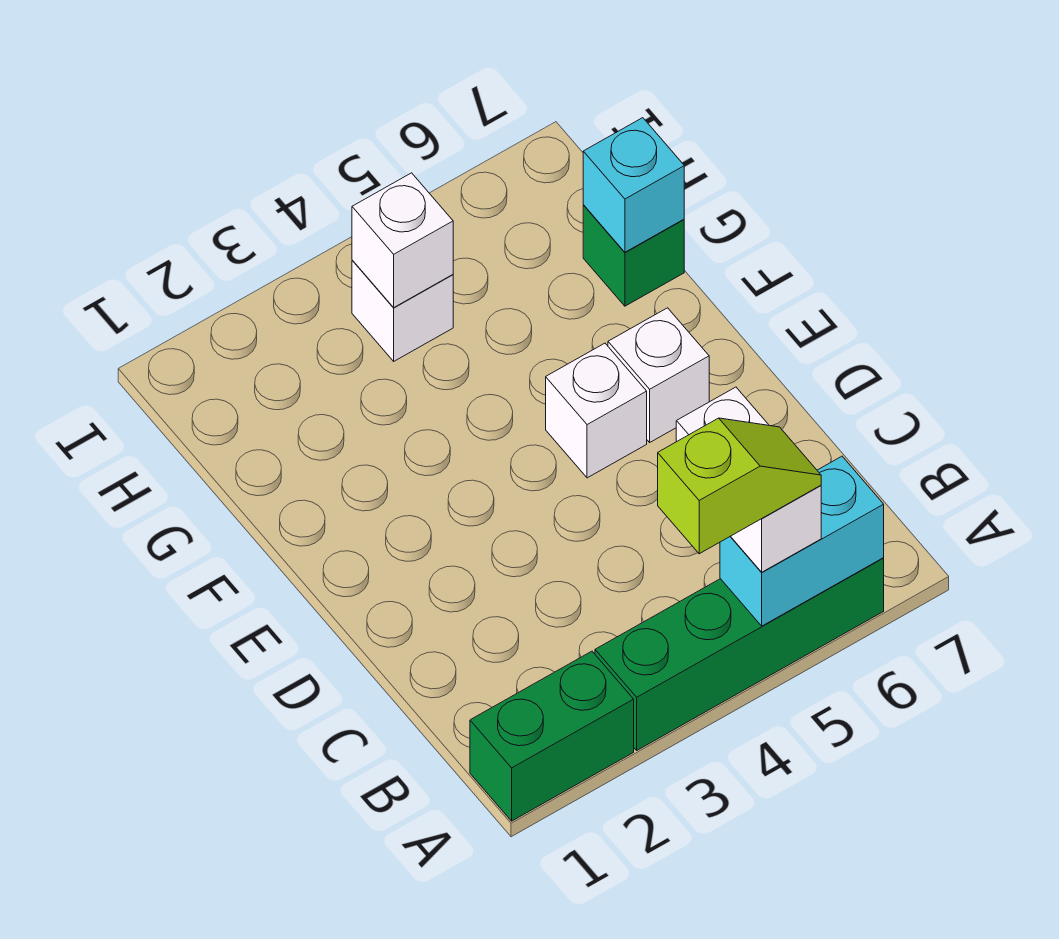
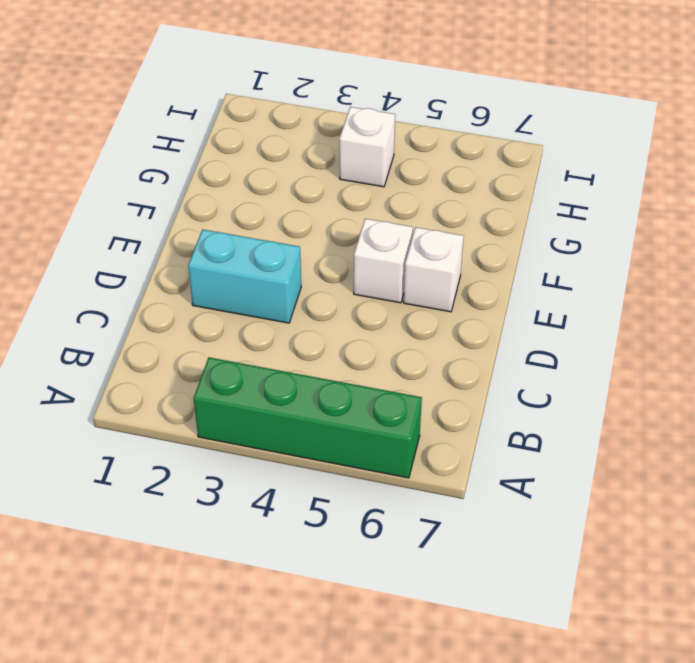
cyan 1x2 brick [188,229,301,323] -> cyan 1x2 brick moved to [720,456,884,626]
none -> green 1x2 brick [470,651,634,821]
none -> green 1x1 brick [583,205,684,306]

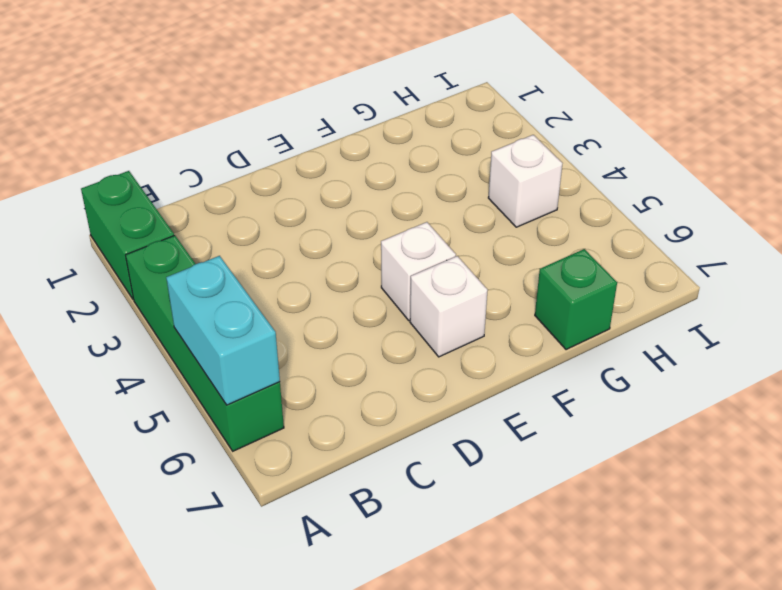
none -> cyan 1x1 brick [583,118,684,252]
none -> white 1x1 brick [352,173,453,308]

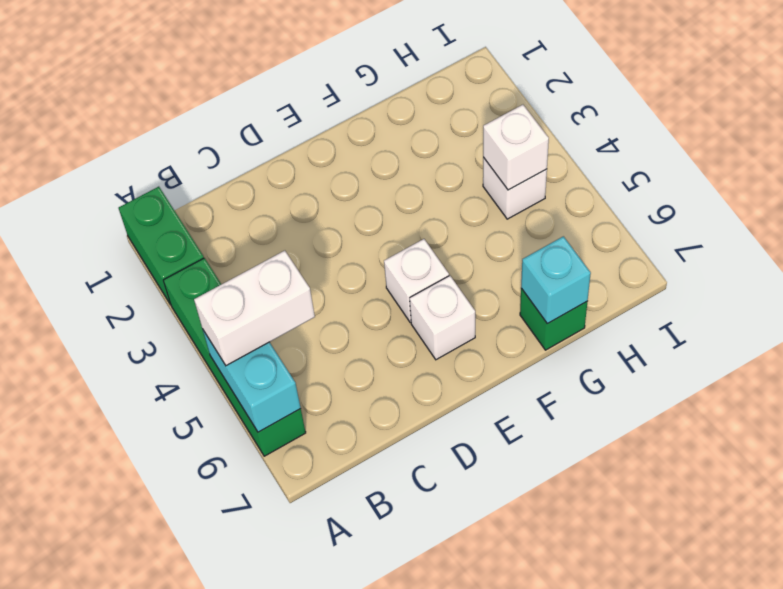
none -> lime 1x2 slope [658,418,821,554]

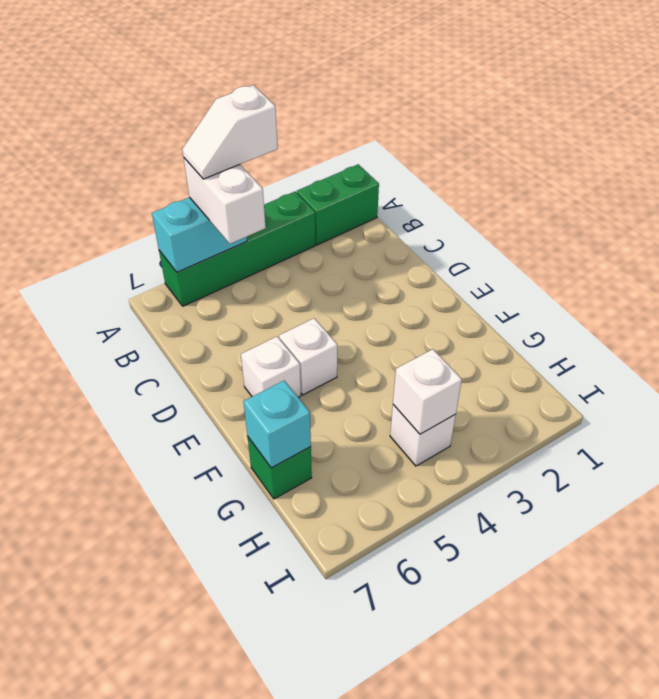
white 1x2 slope [182,85,278,179] -> lime 1x2 slope [658,418,821,554]

